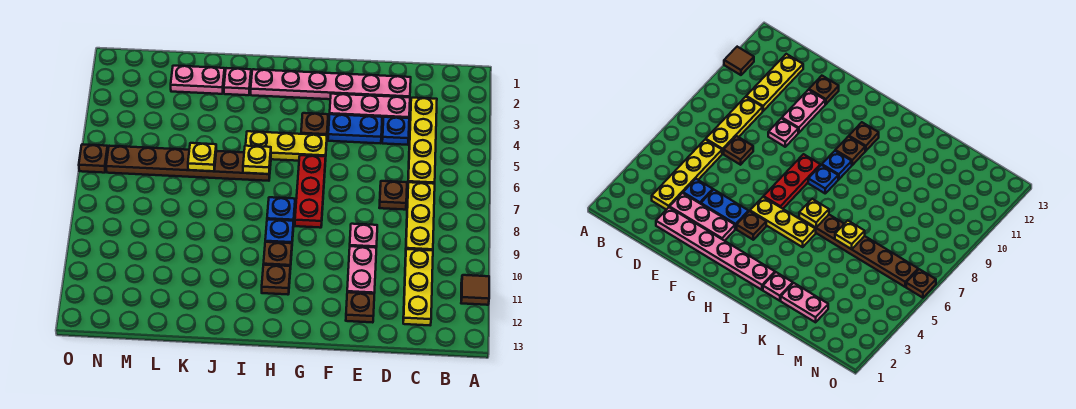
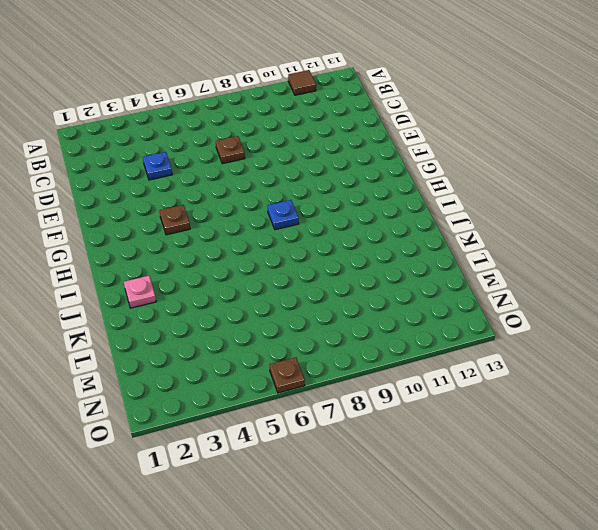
none -> yellow 1x4 plate [408,98,437,184]
none -> yellow 1x3 plate [406,182,435,250]
none -> yellow 1x3 plate [403,249,433,325]

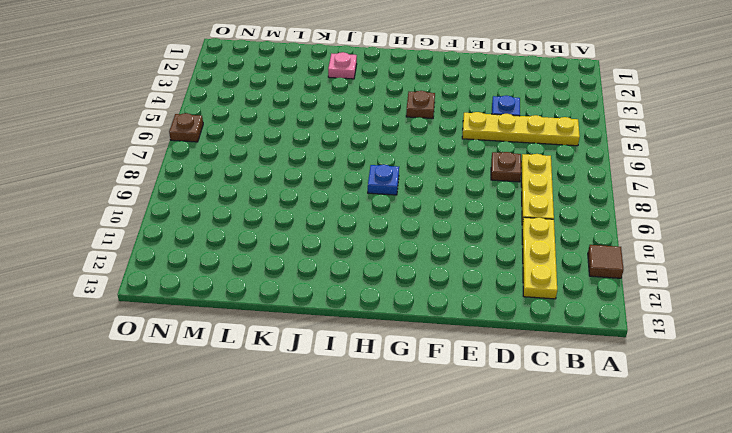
yellow 1x4 plate [462,112,580,146] -> yellow 1x4 plate turned to [408,98,437,184]
none -> pink 1x6 plate [251,69,411,99]
none -> pink 1x3 plate [330,94,410,123]
none -> blue 1x2 plate [328,114,382,143]

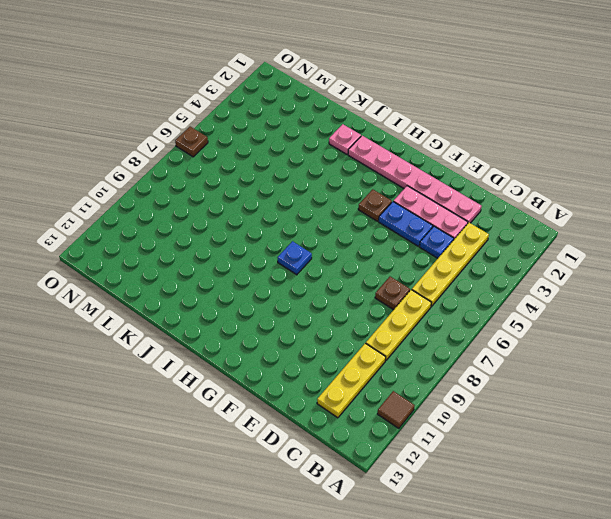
none -> pink 1x1 plate [350,224,377,248]
none -> pink 1x2 plate [347,246,376,294]
none -> brown 1x1 plate [346,292,374,323]

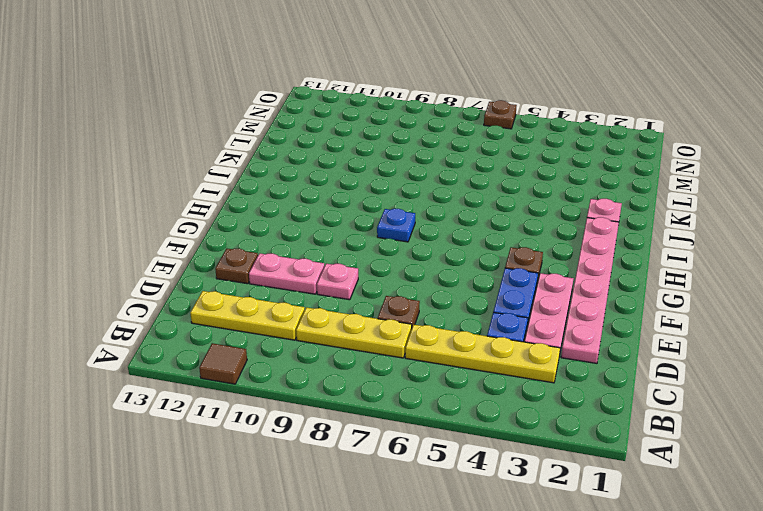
none -> yellow 1x3 plate [246,131,327,161]
none -> red 1x3 plate [295,155,326,228]
none -> blue 1x1 plate [265,219,294,243]

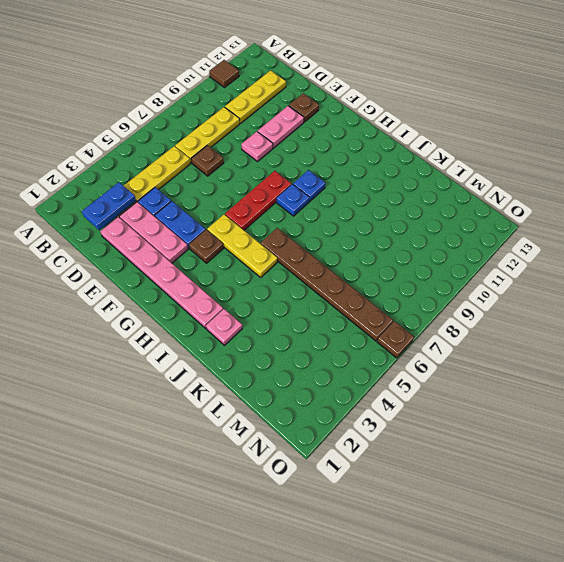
blue 1x2 plate [82,182,136,230] -> none
none -> brown 1x1 plate [263,242,292,269]
none -> brown 1x1 plate [262,265,290,295]
none -> pink 1x2 plate [171,66,225,94]

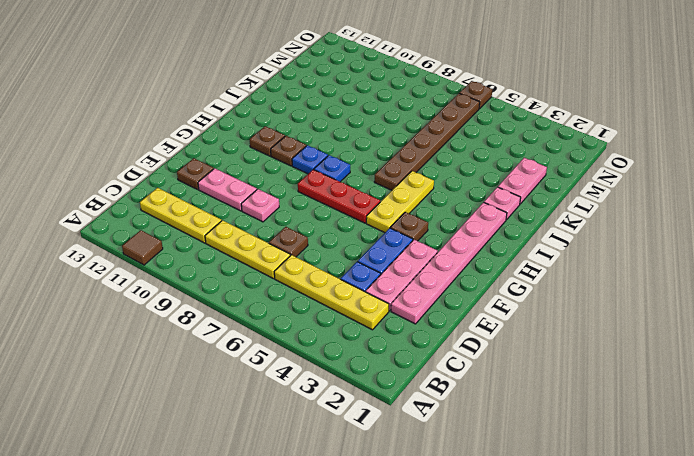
none -> yellow 1x1 plate [243,146,271,174]
none -> yellow 1x1 plate [188,143,216,171]

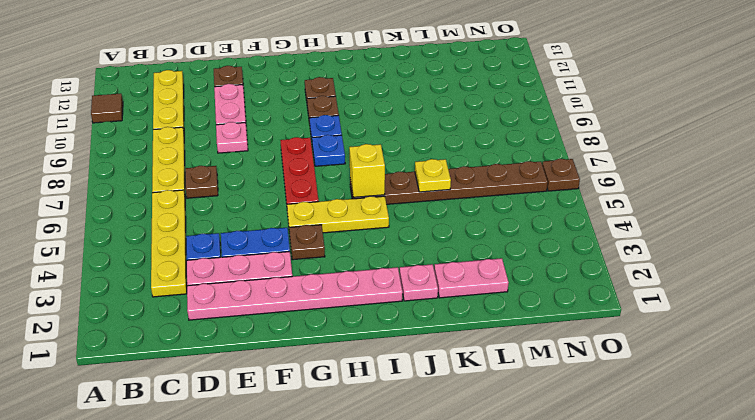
yellow 1x1 brick [349,144,385,197] -> yellow 1x1 plate [243,146,271,174]

